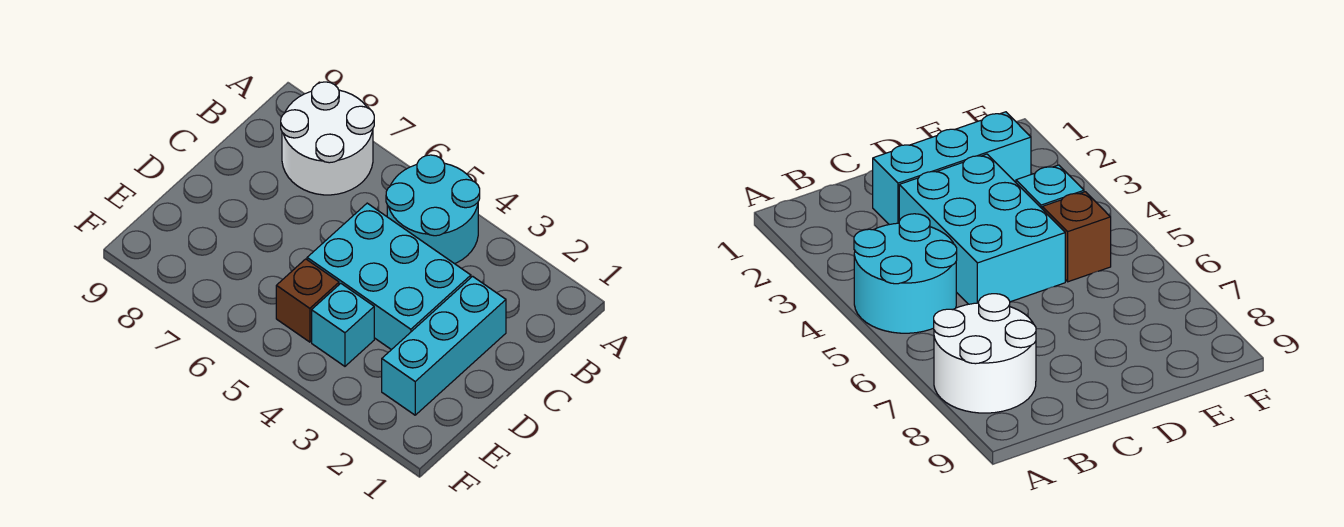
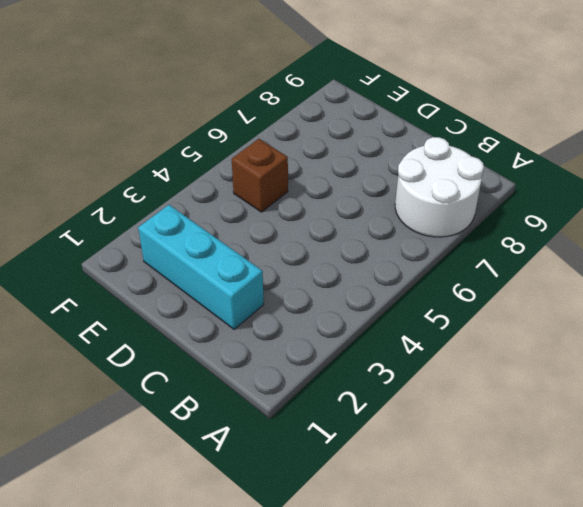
none -> cyan 2x2 round brick [386,155,480,264]
none -> cyan 2x3 brick [307,203,471,350]

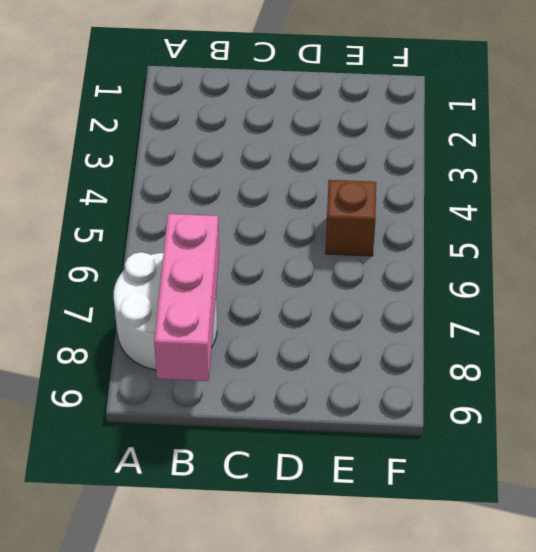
pink 1x3 brick [154,214,219,381] -> none
none -> cyan 2x2 round brick [386,155,480,264]
none -> cyan 1x3 brick [382,276,506,415]

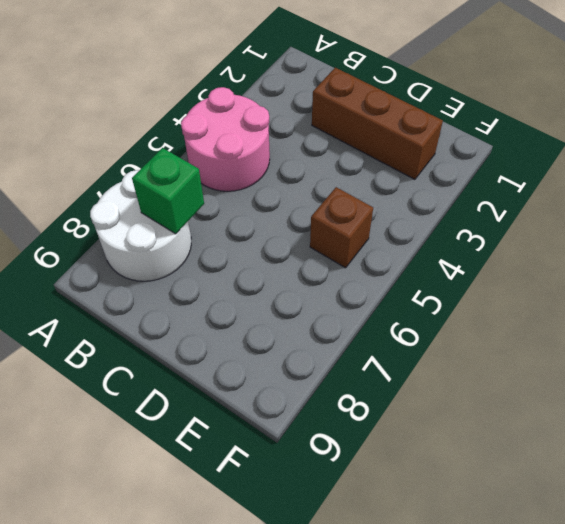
pink 2x2 round brick [181,87,270,191] -> cyan 2x2 round brick [386,155,480,264]
green 1x1 brick [132,148,204,234] -> none
brown 1x3 brick [312,68,443,179] -> cyan 1x3 brick [382,276,506,415]
none -> cyan 2x3 brick [307,203,471,350]
none -> cyan 1x1 brick [312,283,374,366]

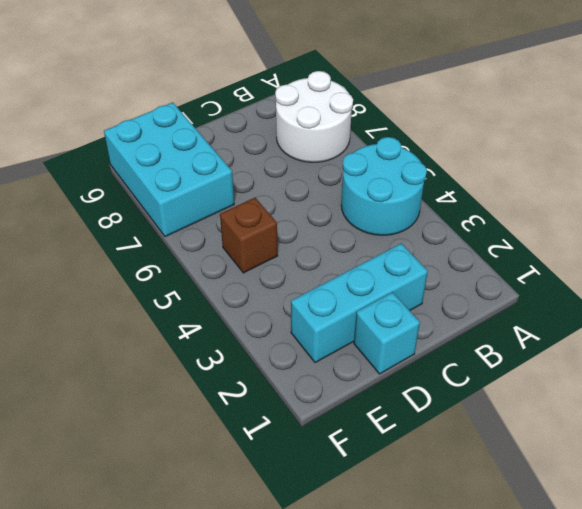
cyan 1x1 brick [354,292,420,374] -> cyan 1x1 brick moved to [312,283,374,366]
cyan 2x3 brick [104,102,234,237] -> cyan 2x3 brick moved to [307,203,471,350]

